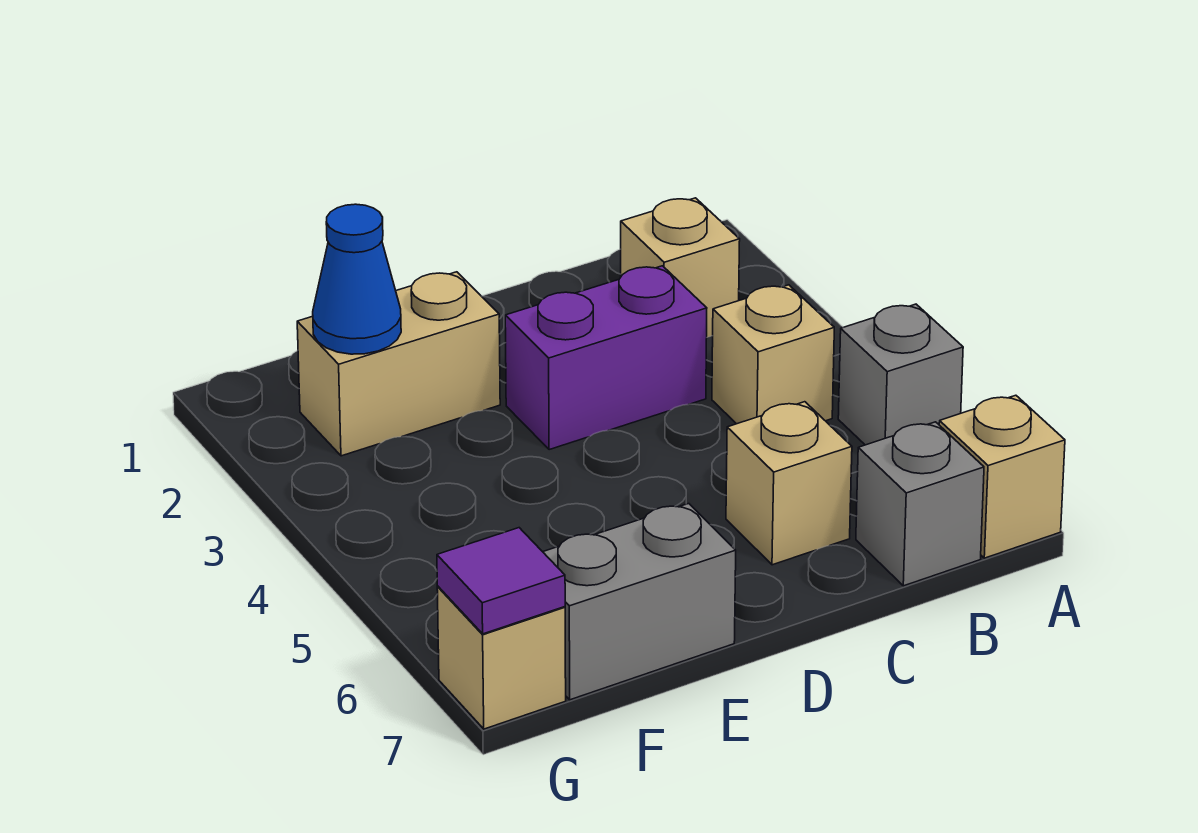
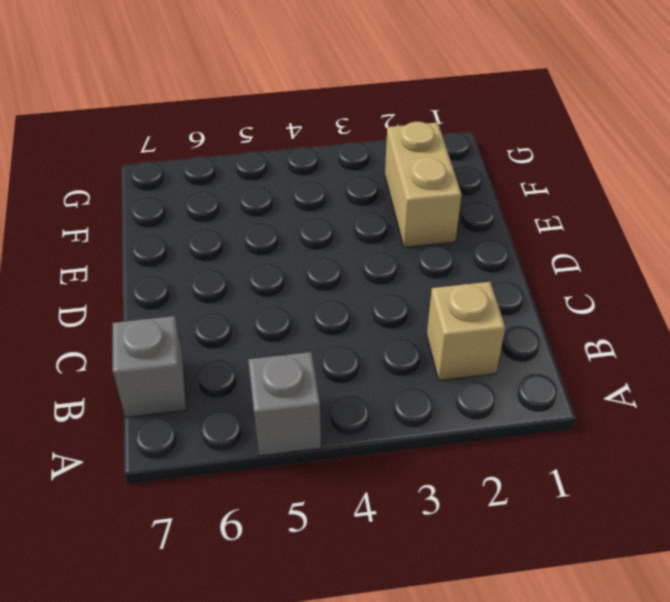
none -> tan 1x1 brick [939,395,1065,558]
none -> tan 1x1 brick [712,285,834,424]
none -> purple 1x2 brick [505,266,707,450]

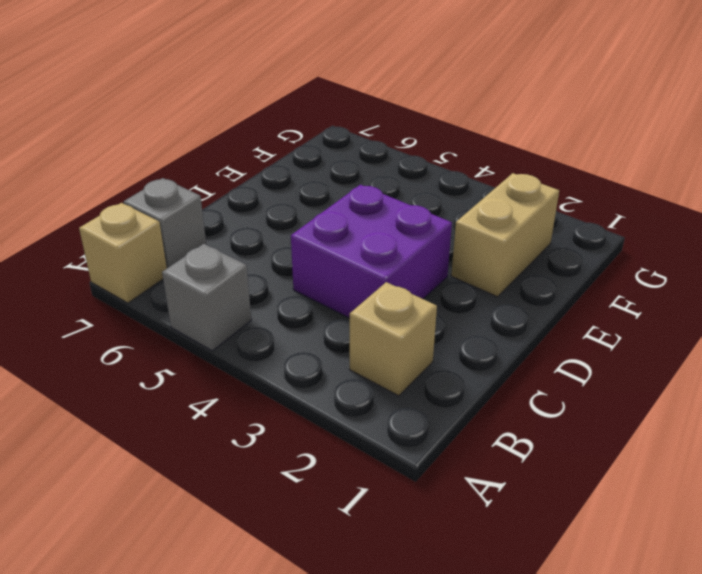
purple 2x2 brick [291,185,452,318] -> purple 1x2 brick [505,266,707,450]
none -> tan 1x1 brick [712,285,834,424]
none -> tan 1x1 brick [726,402,852,565]
none -> grey 1x2 brick [543,504,736,700]

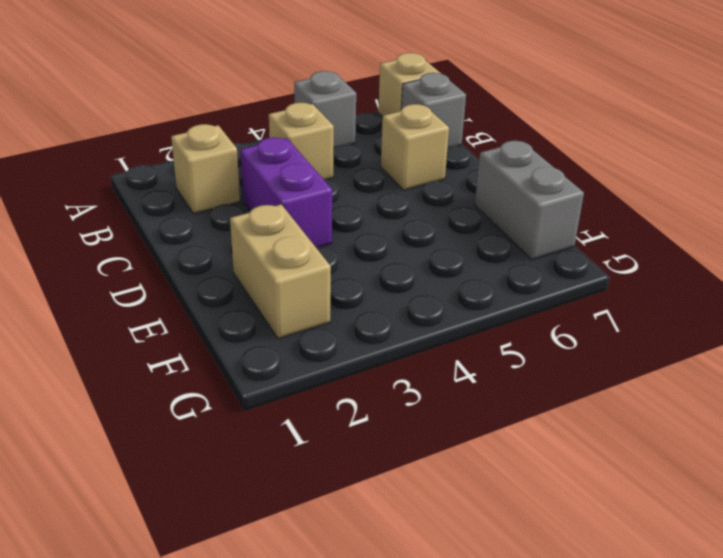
none -> tan 1x1 brick [437,587,566,729]
none -> blue 1x1 cone [313,204,401,354]
none -> purple 1x1 tile [437,528,565,634]

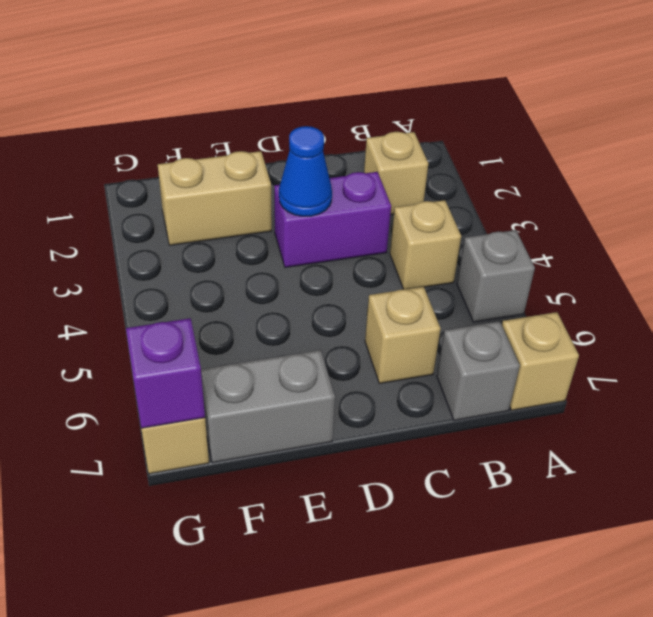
blue 1x1 cone [279,126,332,216] -> blue 1x1 cone moved to [313,204,401,354]
purple 1x1 brick [126,318,205,428] -> purple 1x1 tile [437,528,565,634]

